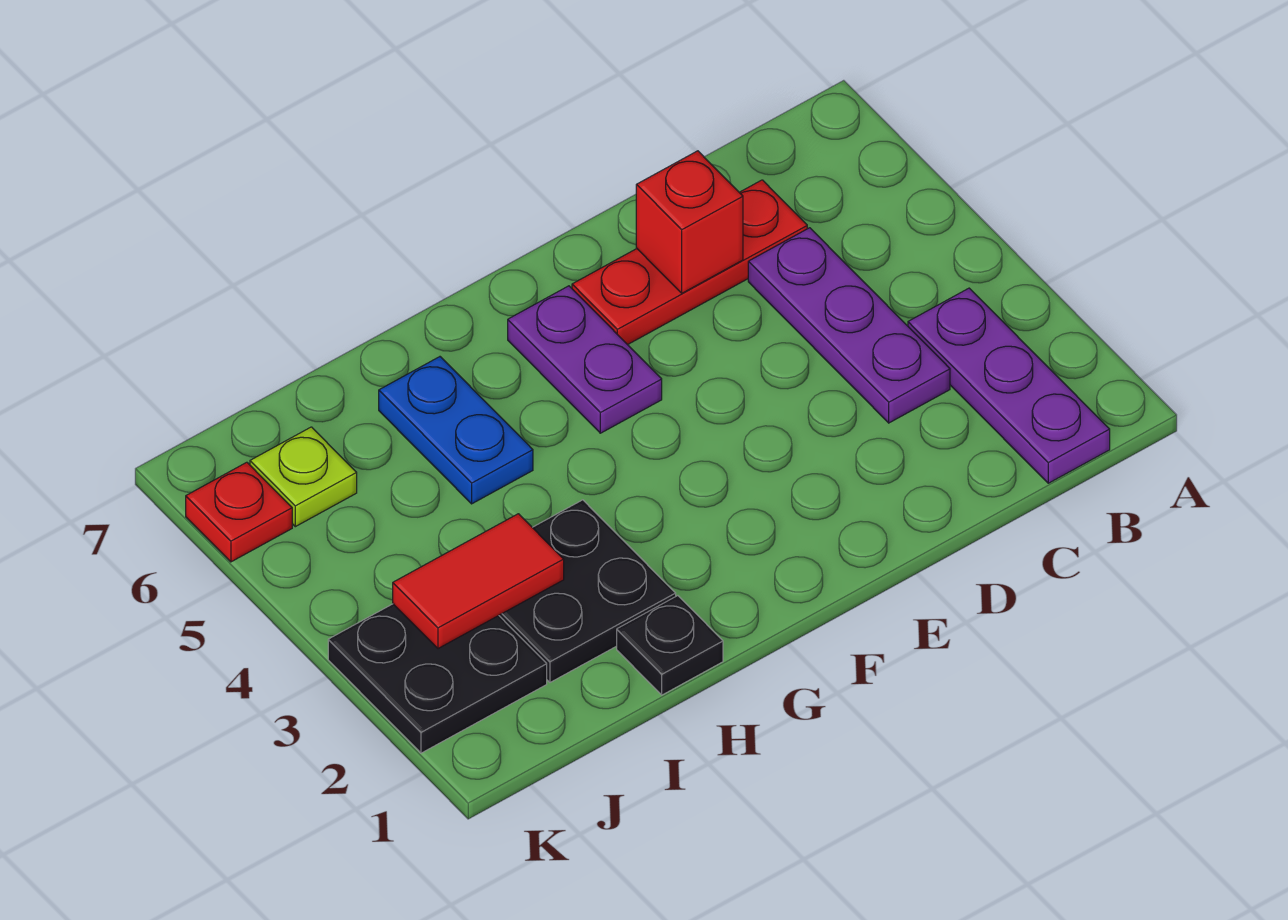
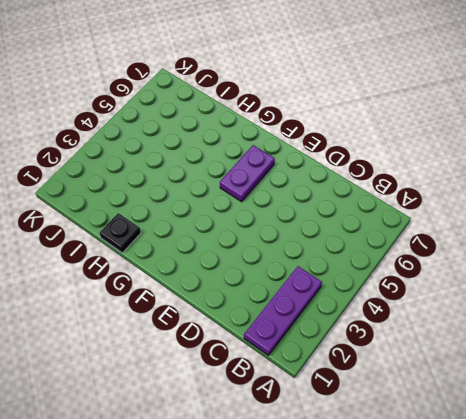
none -> purple 1x3 plate [748,228,950,423]
none -> red 1x3 plate [572,180,807,345]
none -> black 2x2 plate [499,500,676,682]

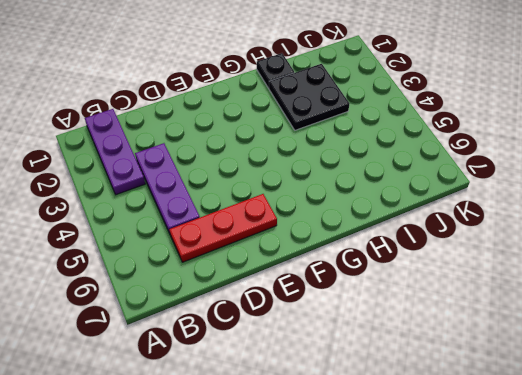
none -> purple 1x2 plate [508,286,662,433]
none -> blue 1x2 plate [379,357,533,504]
none -> black 2x2 plate [328,604,547,753]

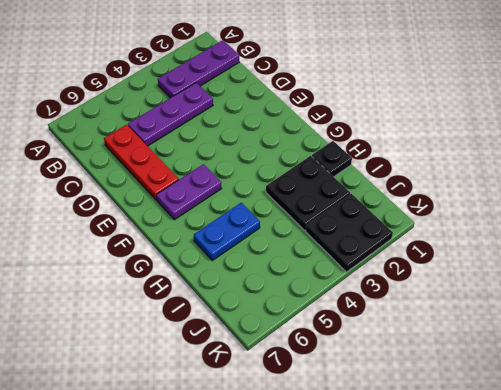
none -> lime 1x1 plate [250,427,357,527]
none -> red 1x1 plate [186,462,292,562]
none -> red 1x1 brick [636,151,743,293]

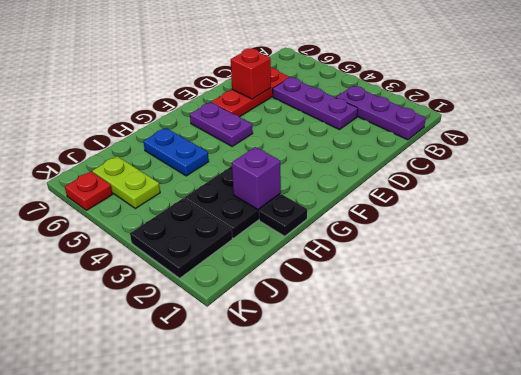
purple 1x1 brick [232,147,281,210] -> none
lime 1x2 plate [92,156,160,209] -> lime 1x1 plate [250,427,357,527]
none -> red 1x2 tile [393,514,564,649]

